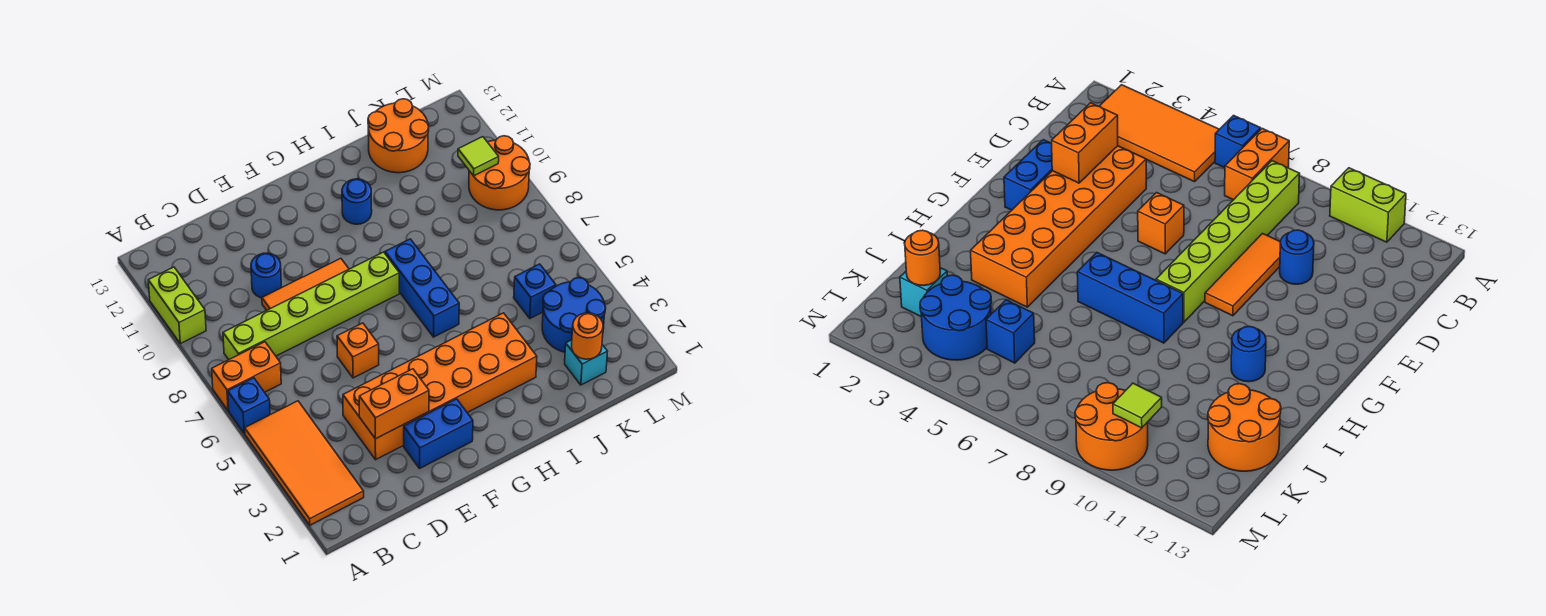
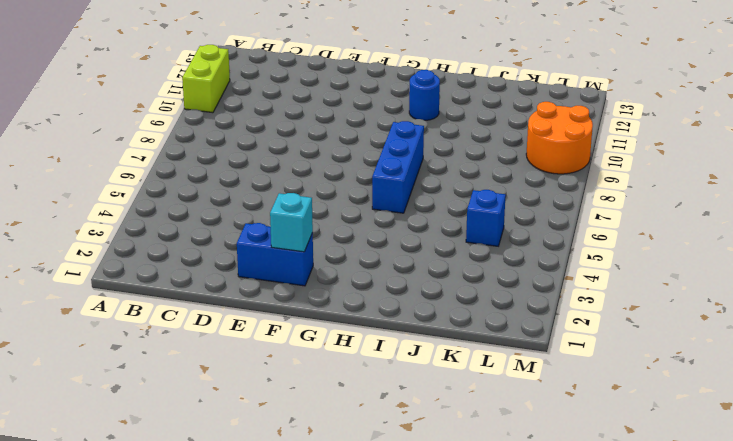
cyan 1x1 brick [270,193,313,252] -> cyan 1x1 brick moved to [565,340,607,385]
none -> orange 2x4 tile [245,401,364,525]
none -> blue 1x1 brick [228,378,270,433]
none -> orange 1x2 brick [212,342,281,411]

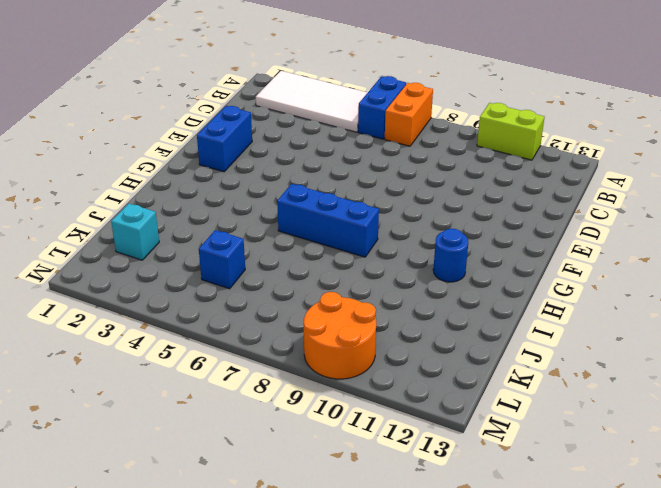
white 2x4 tile [256,71,368,132] -> orange 2x4 tile [245,401,364,525]
blue 1x2 brick [358,76,406,139] -> blue 1x1 brick [228,378,270,433]
none -> lime 1x6 brick [223,252,399,360]
none -> orange 2x6 brick [343,313,537,460]
none -> orange 1x3 tile [262,258,349,310]

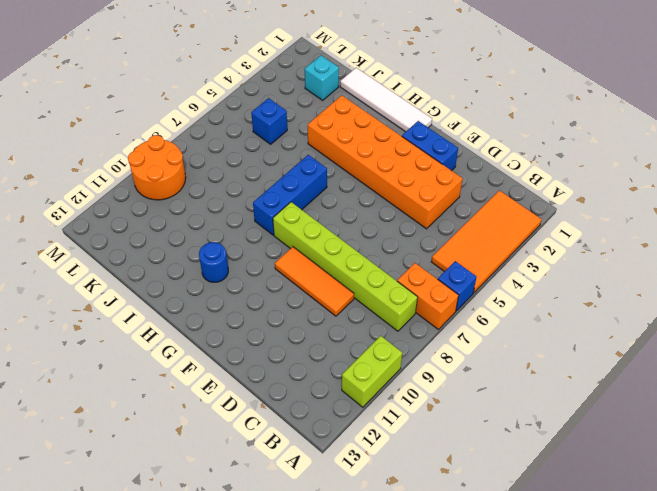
white 1x4 tile [340,68,432,132] -> none
none -> blue 1x1 round brick [251,253,281,298]
none -> orange 1x1 brick [337,323,379,378]
none -> orange 2x2 round brick [368,99,429,173]

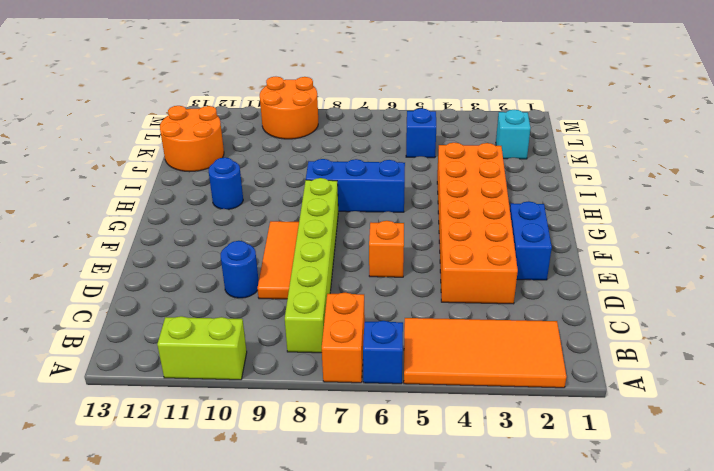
none -> blue 2x2 round brick [542,278,606,352]
none -> orange 1x2 brick [359,369,429,439]
none -> orange 1x1 round brick [572,313,603,359]

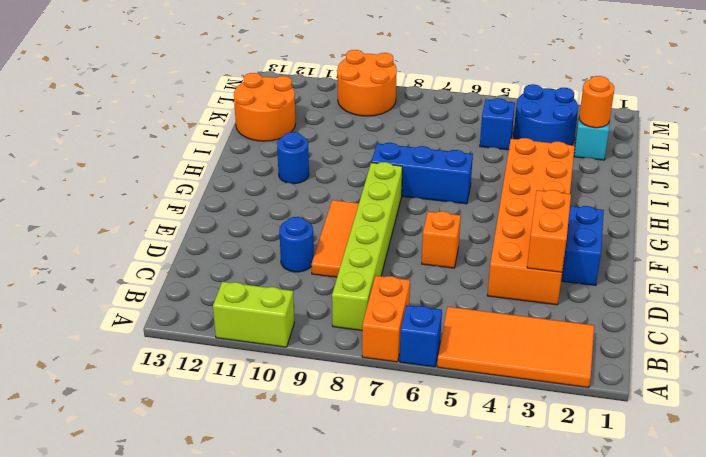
none -> lime 1x1 tile [458,137,499,176]

